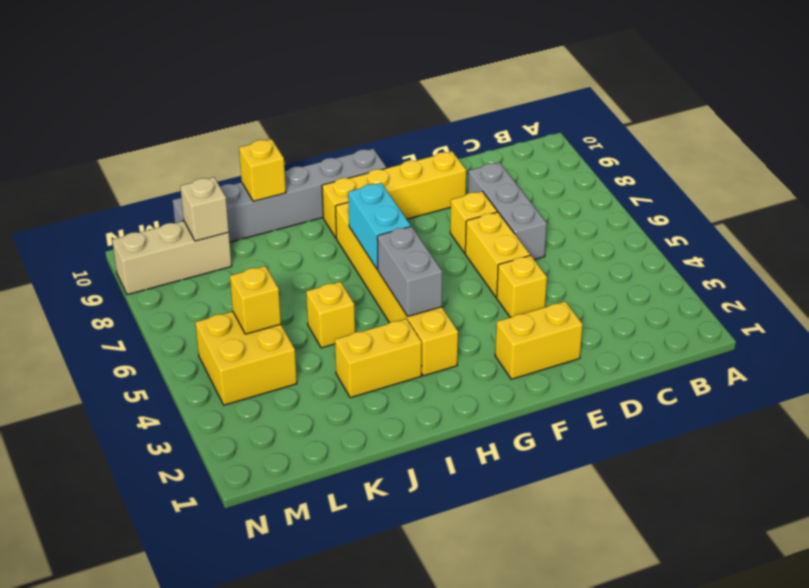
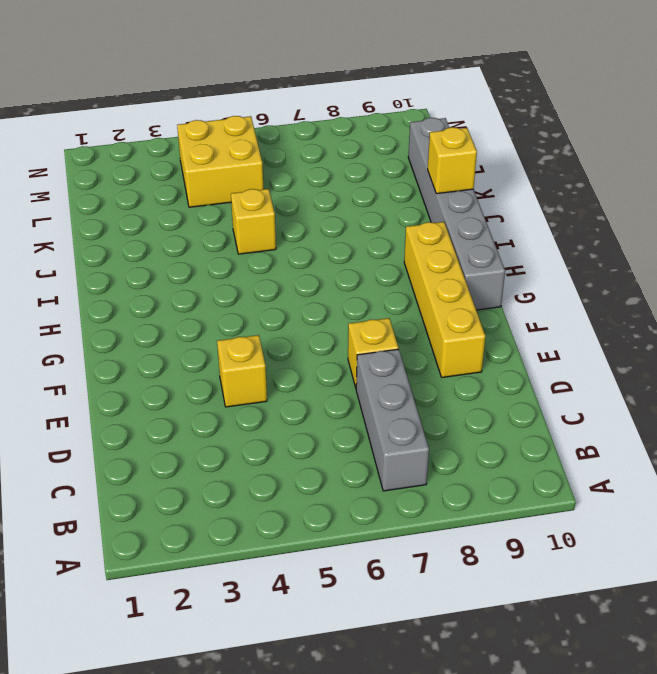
grey 1x3 brick [356,349,429,491] -> grey 1x3 brick turned to [468,162,547,260]
none -> yellow 1x2 brick [495,301,583,379]
none -> yellow 1x2 brick [465,212,530,297]
none -> yellow 1x6 brick [335,202,458,376]

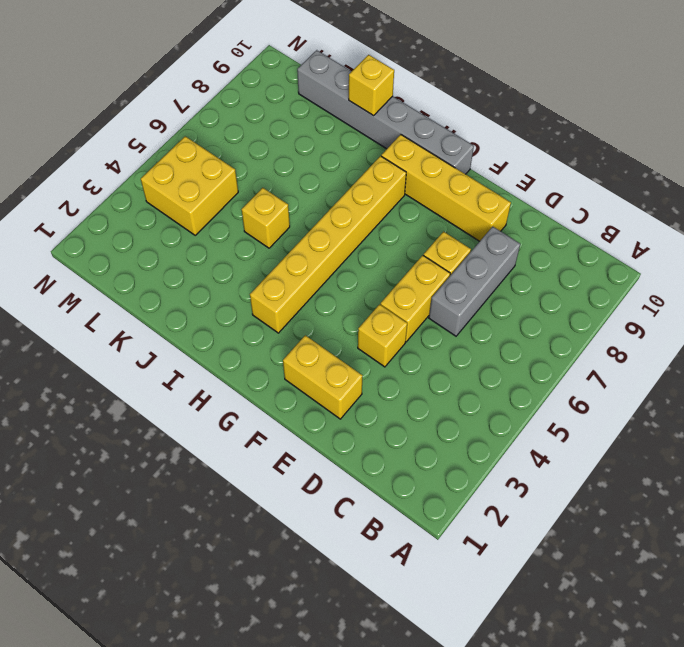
none -> yellow 1x2 brick [335,319,422,398]
none -> tan 1x3 brick [112,221,232,295]
none -> grey 1x2 brick [377,227,442,316]

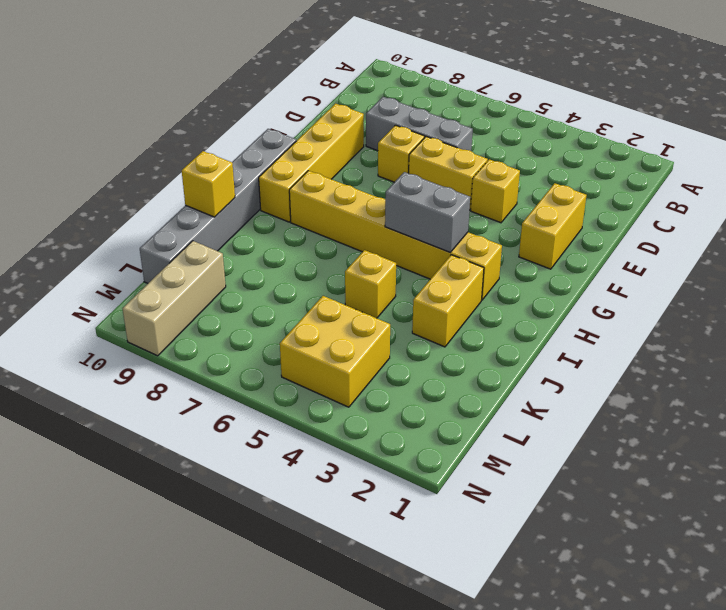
none -> cyan 1x2 brick [348,183,411,270]
none -> yellow 1x1 brick [230,266,281,334]
none -> tan 1x1 brick [180,177,229,241]

